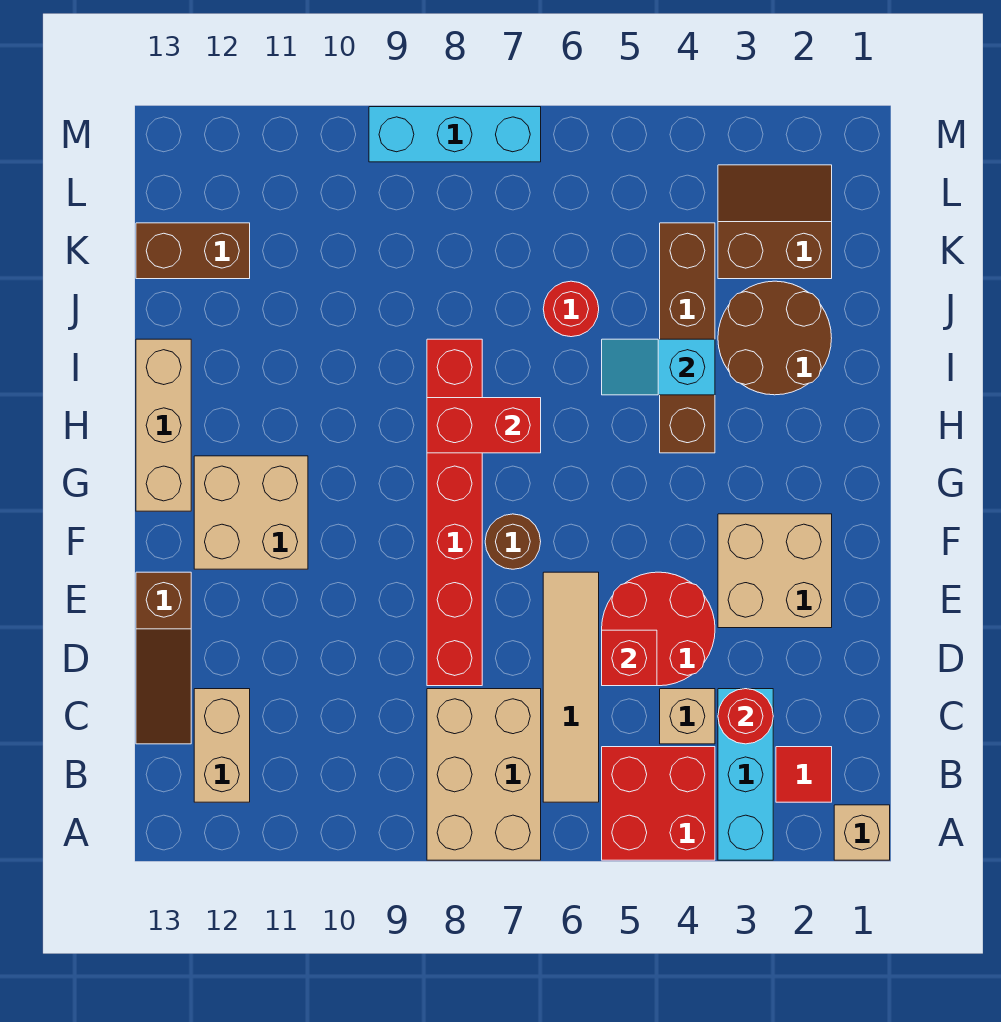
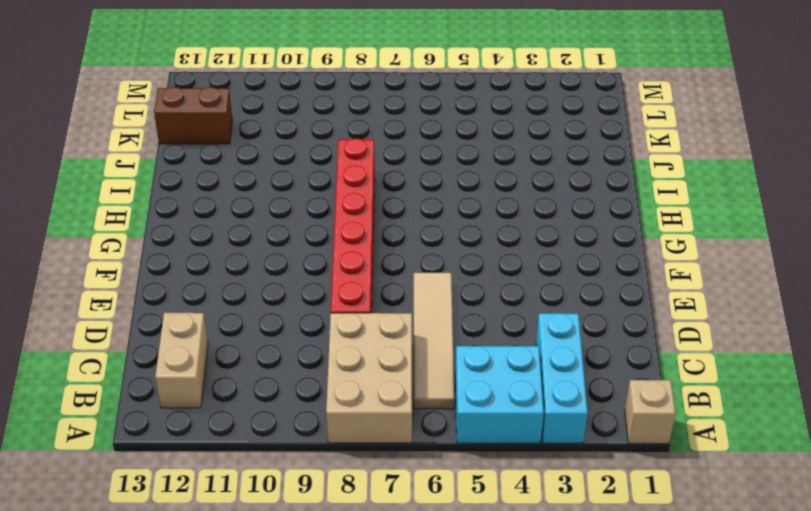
cyan 2x2 brick [455,346,544,443] -> red 2x2 brick [602,747,715,860]
none -> red 1x1 tile [776,747,832,802]
none -> tan 1x1 brick [660,689,715,744]
none -> brown 1x3 slope [136,572,191,744]

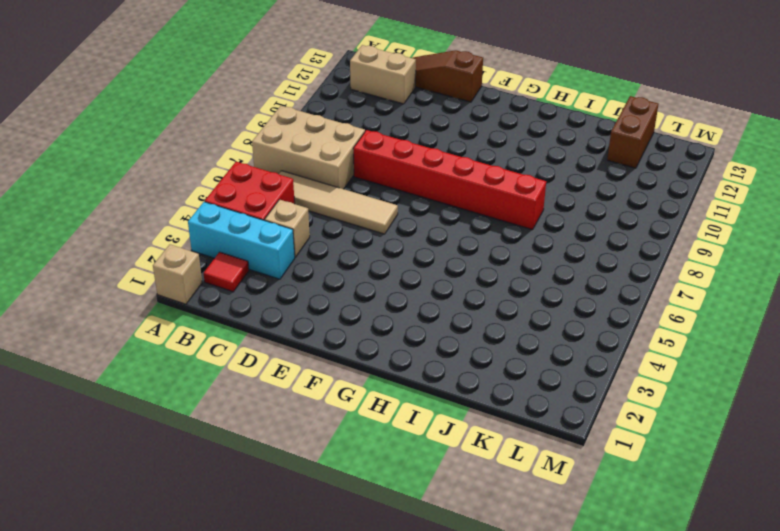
none -> red 2x2 round brick [602,572,715,686]
none -> tan 2x2 brick [718,514,832,628]
none -> brown 1x1 round brick [485,514,541,569]

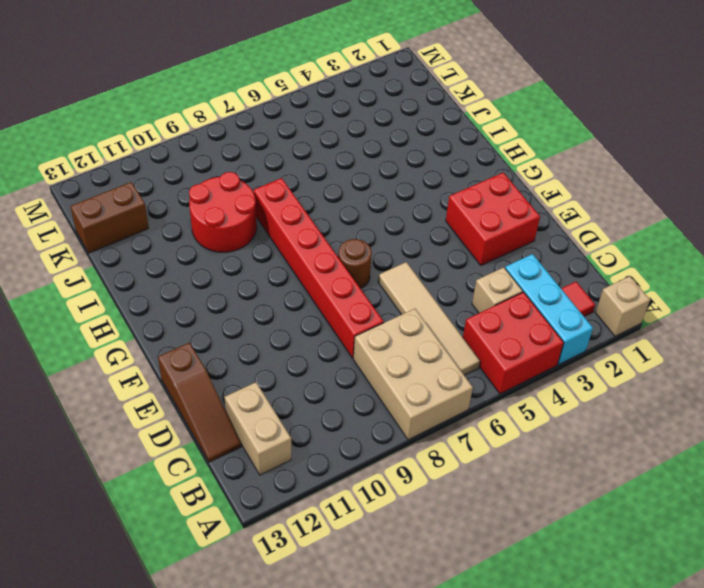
red 2x2 brick [446,173,540,265] -> tan 2x2 brick [718,514,832,628]
red 2x2 round brick [189,172,257,252] -> red 2x2 round brick moved to [602,572,715,686]
none -> tan 2x2 brick [194,456,308,569]
none -> tan 1x3 brick [136,339,191,511]
none -> brown 1x4 brick [660,223,715,453]

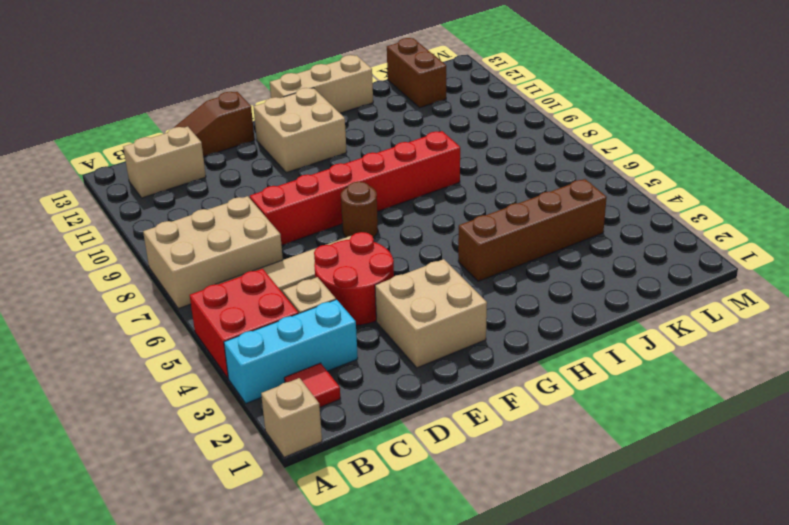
none -> brown 2x2 round brick [718,281,832,395]
none -> red 1x1 round brick [543,281,599,337]
none -> brown 2x2 slope [718,165,832,279]

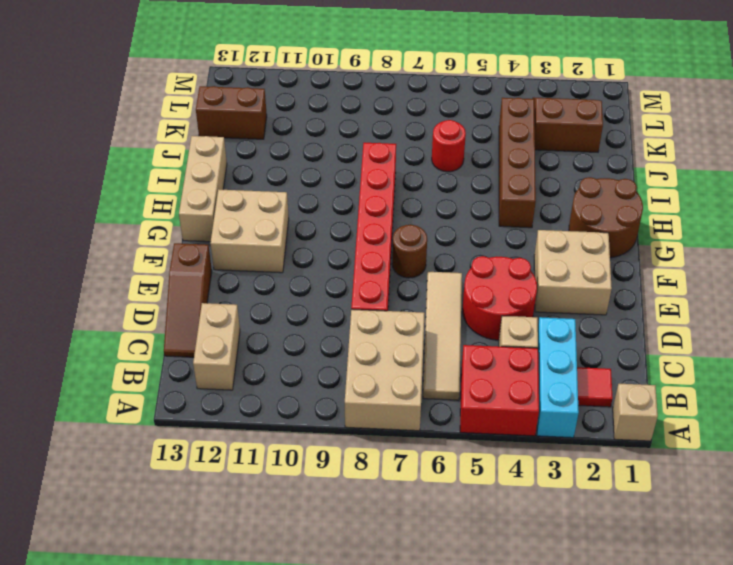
brown 2x2 round brick [569,177,643,258] -> brown 2x2 round brick moved to [718,281,832,395]
none -> cyan 1x3 brick [369,107,541,162]
none -> red 1x1 round brick [718,689,773,744]
none -> red 1x1 brick [602,630,657,686]

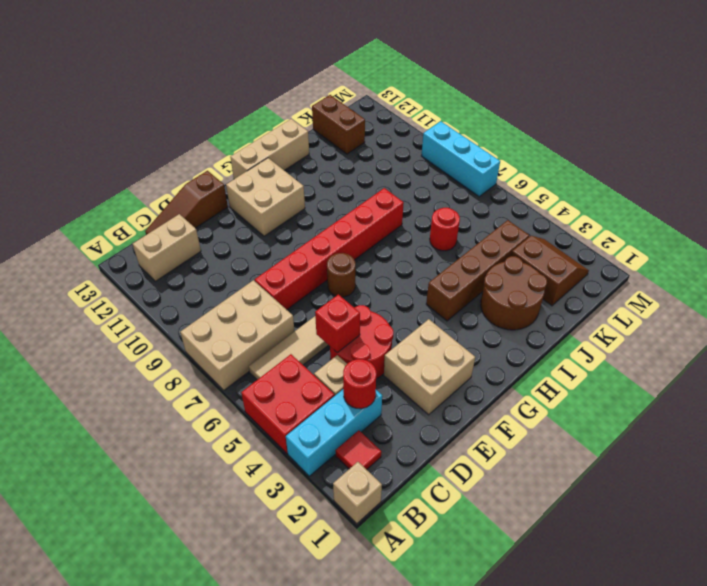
none -> red 1x2 brick [427,398,541,453]
none -> cyan 1x2 slope [602,339,715,395]

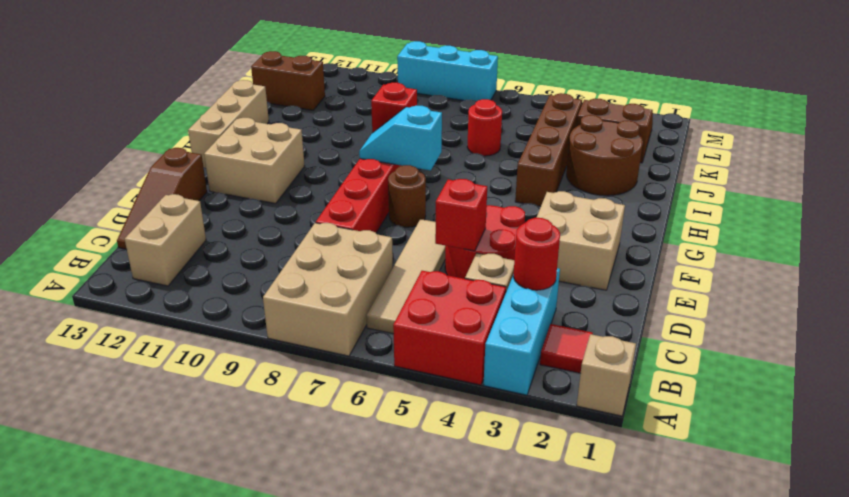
cyan 1x2 slope [359,106,442,171] -> cyan 1x2 slope moved to [602,339,715,395]
red 1x1 brick [371,83,417,133] -> red 1x2 brick [427,398,541,453]

